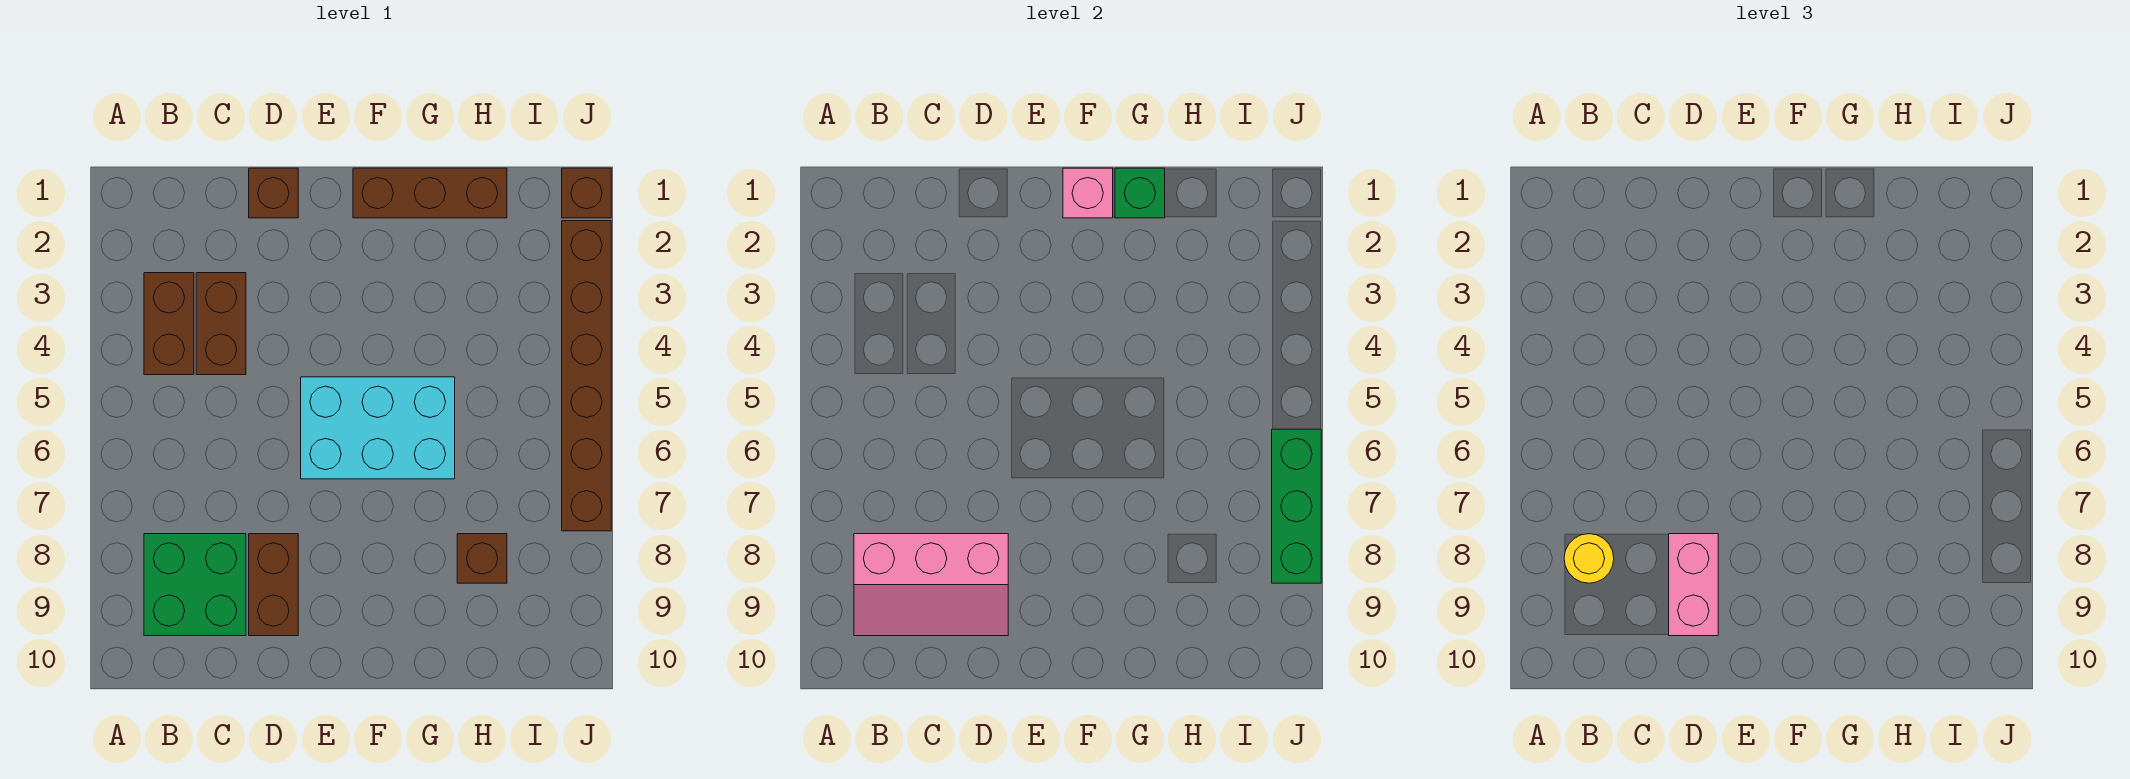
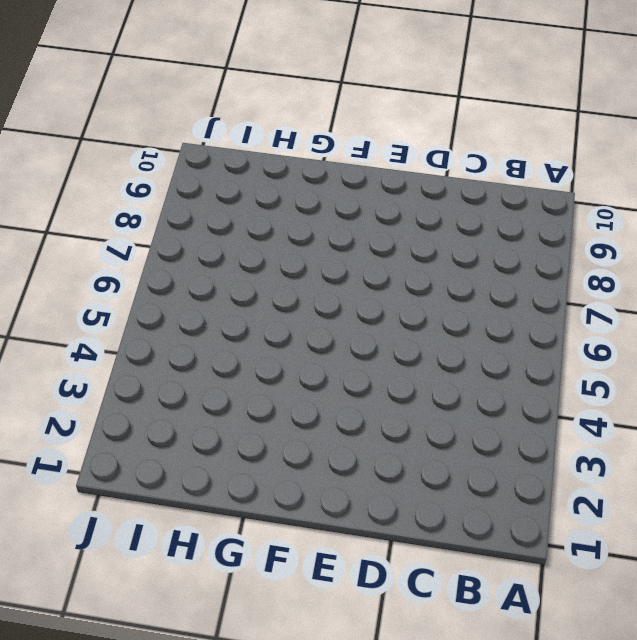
none -> brown 1x2 brick [144,273,194,375]
none -> green 2x2 brick [144,534,246,636]
none -> brown 1x2 brick [196,273,246,375]

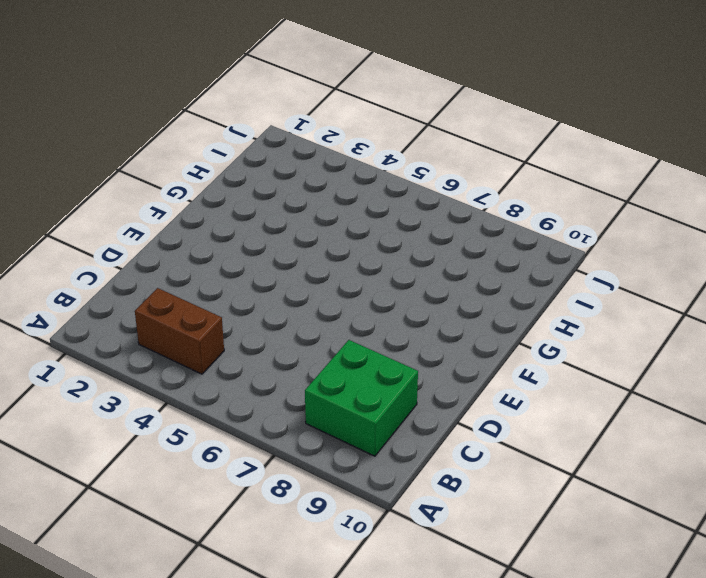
none -> brown 1x2 brick [196,273,246,375]
none -> brown 1x1 brick [249,168,298,218]
none -> brown 1x2 brick [249,534,298,636]

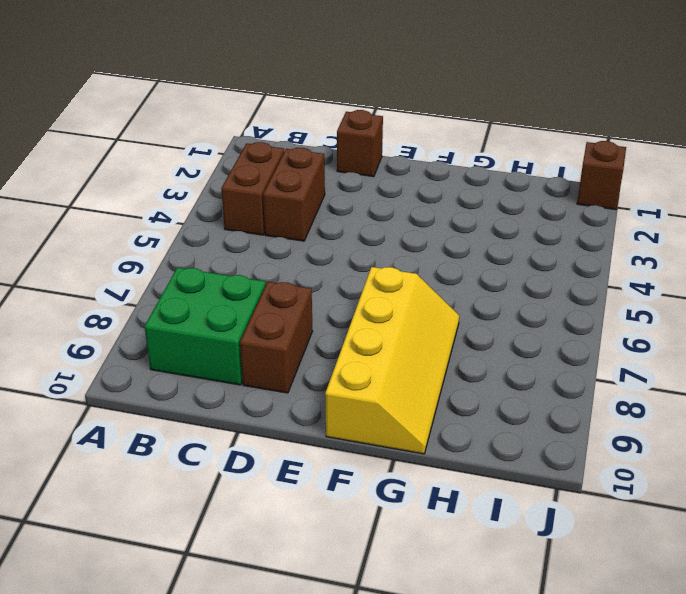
yellow 2x4 slope [325,267,459,454] -> none
none -> cyan 2x3 brick [301,377,455,479]
none -> brown 1x3 brick [353,168,507,218]
none -> brown 1x1 brick [457,534,507,583]

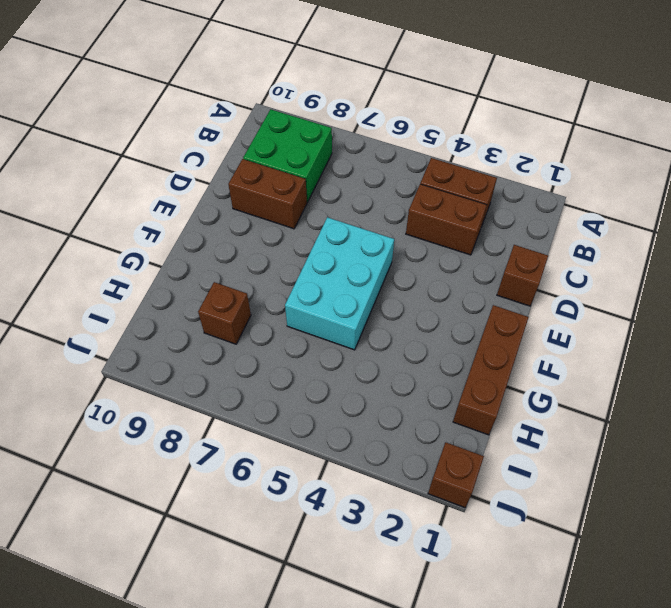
none -> brown 1x6 brick [562,221,611,531]
none -> pink 2x3 slope [854,534,1008,636]
none -> pink 1x1 brick [1063,168,1113,218]

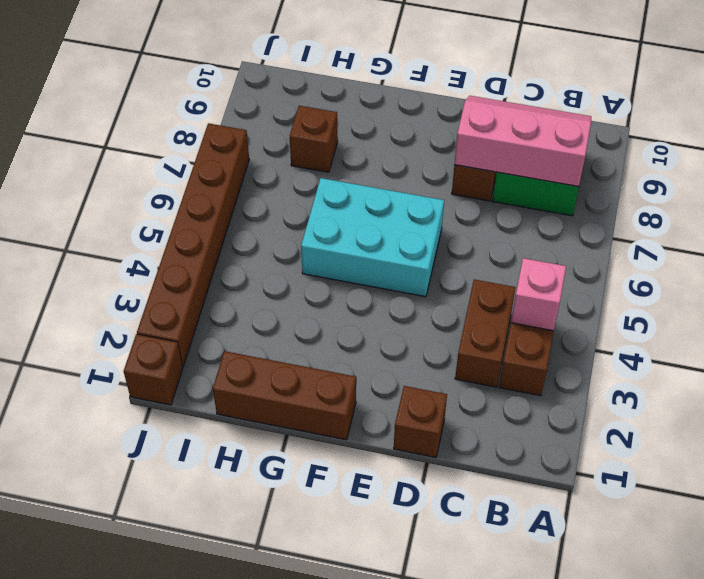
pink 1x1 brick [511,258,566,331] -> pink 1x1 brick moved to [1063,168,1113,218]
none -> green 1x1 brick [1115,168,1165,218]
none -> green 1x3 brick [1272,429,1321,583]
none -> yellow 1x1 round brick [1564,534,1614,583]

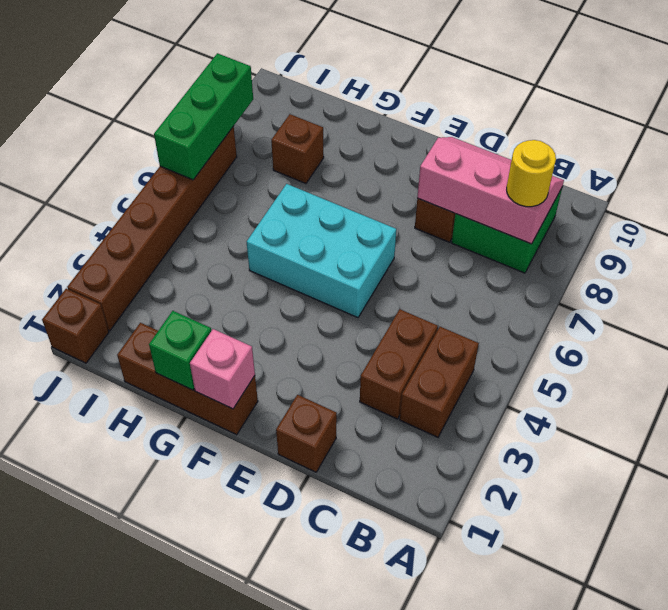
none -> pink 1x2 brick [1669,534,1718,636]

